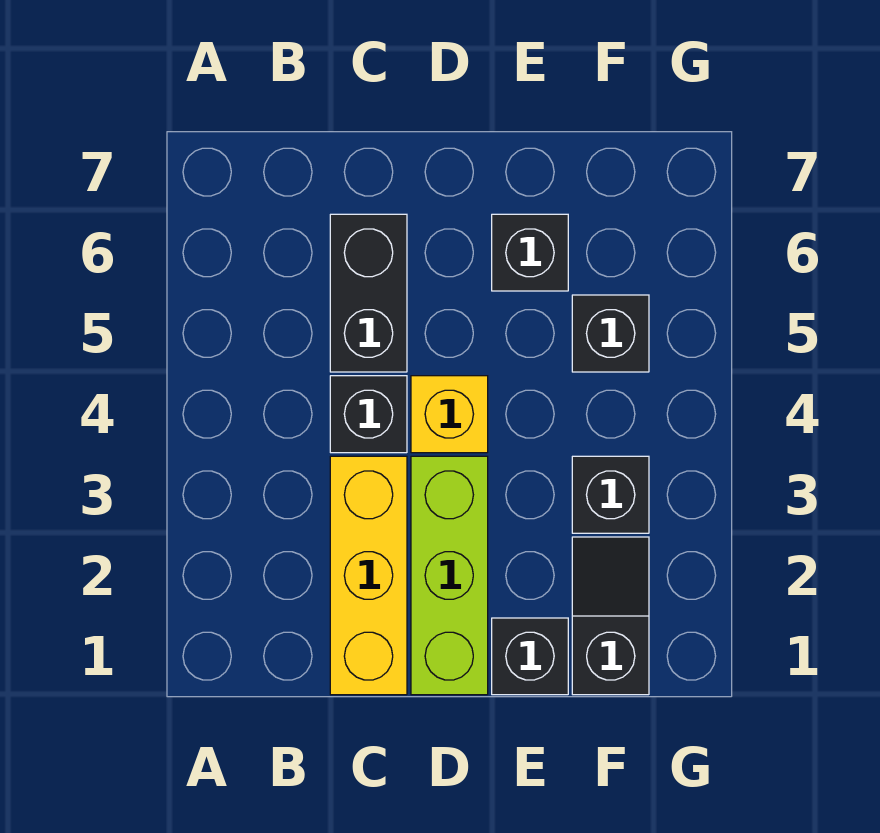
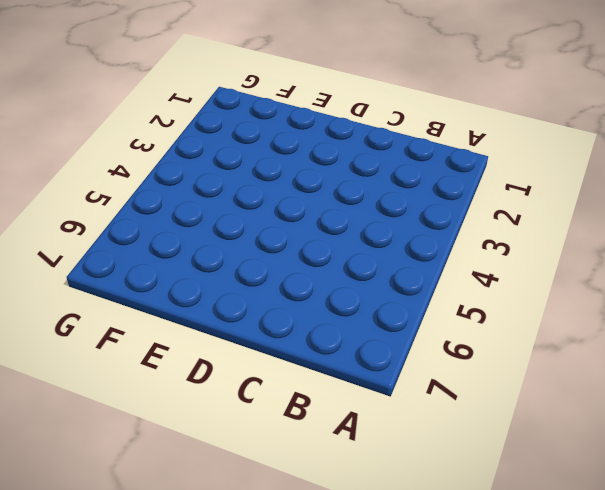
none -> yellow 1x3 brick [330,456,407,695]
none -> black 1x1 brick [330,376,407,453]

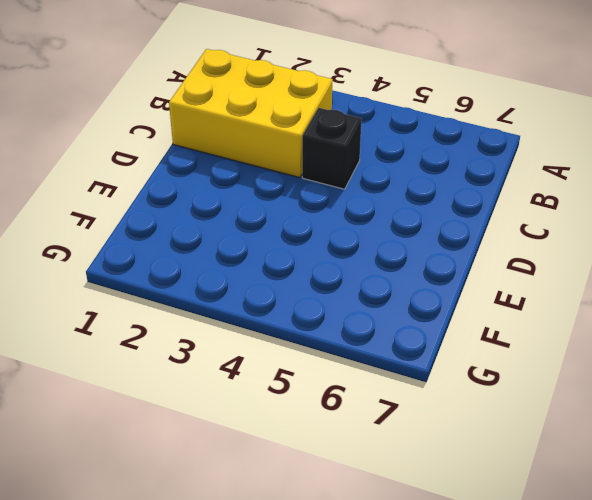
yellow 2x3 brick [169,49,333,178] -> yellow 1x3 brick [330,456,407,695]
none -> black 1x2 brick [330,214,407,372]
none -> lime 1x3 brick [411,456,488,695]

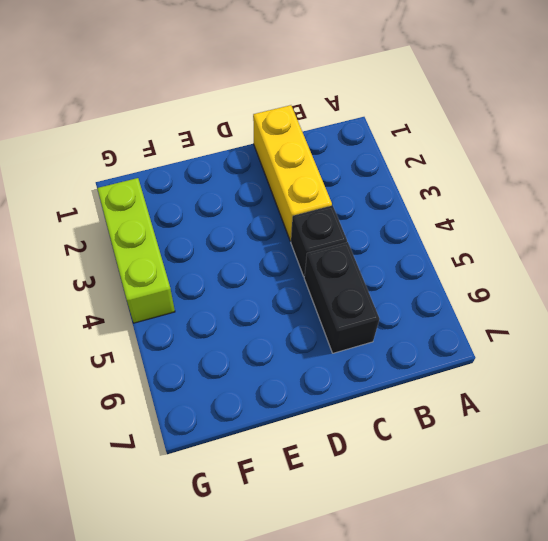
lime 1x3 brick [97,178,175,323] -> lime 1x3 brick moved to [411,456,488,695]
none -> yellow 1x1 brick [411,376,488,453]
none -> black 1x1 brick [492,618,568,695]

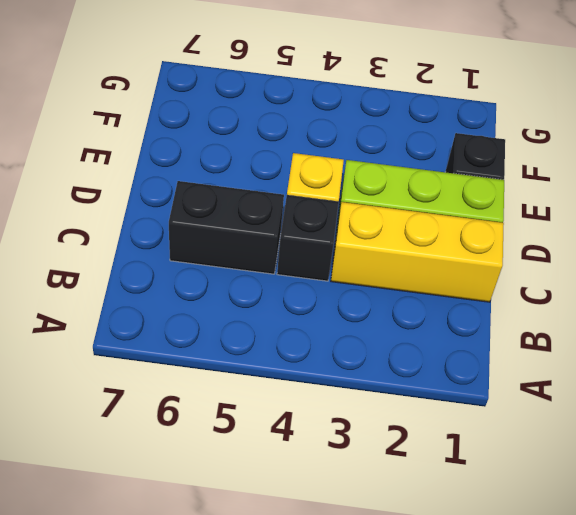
none -> black 1x1 brick [492,214,568,291]
none -> black 1x2 slope [572,537,649,695]

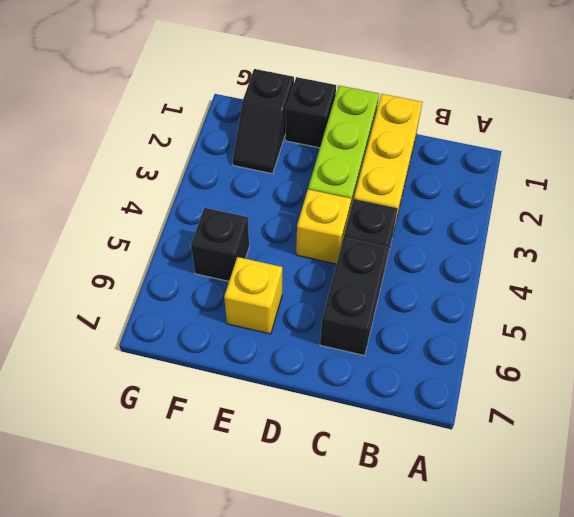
yellow 1x1 brick [224,257,282,334] -> black 1x1 brick [492,214,568,291]
none -> black 1x1 brick [572,456,649,533]

